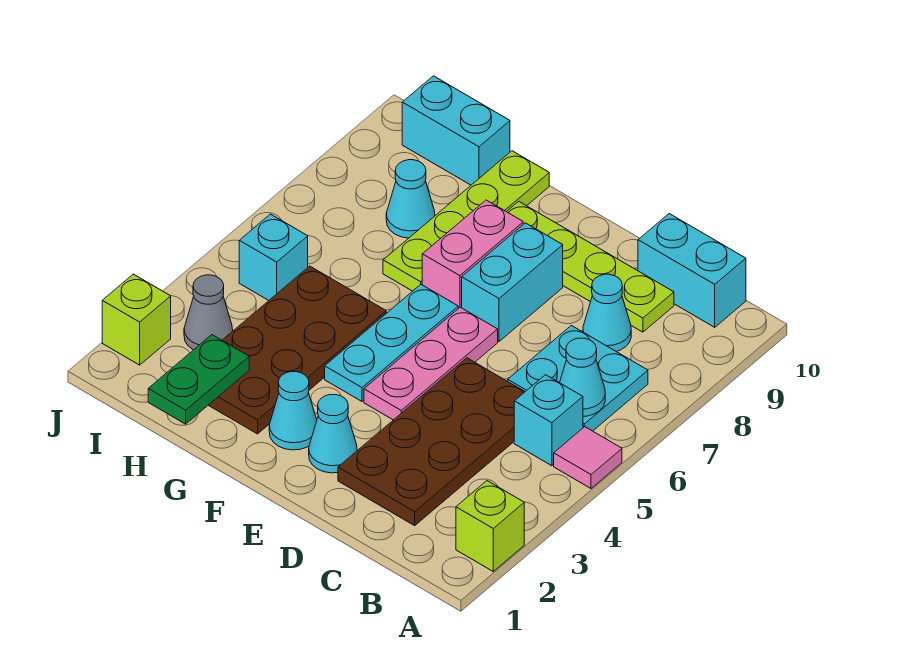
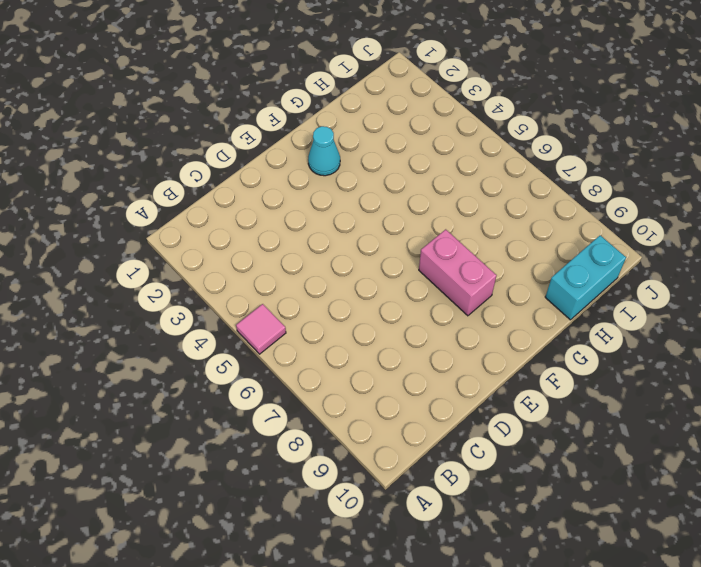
none -> lime 1x1 brick [456,481,524,571]
none -> cyan 1x1 brick [514,375,583,466]
none -> cyan 2x2 plate [508,326,648,431]

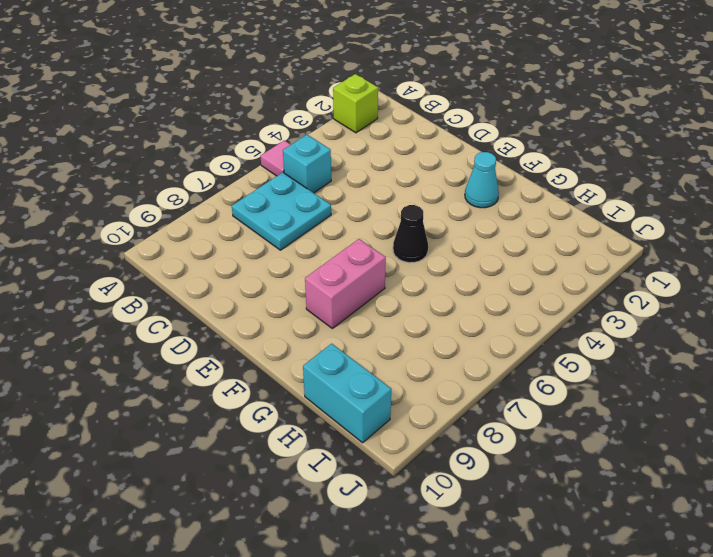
black 1x1 cone [393,205,428,263] -> cyan 1x3 plate [325,285,458,401]
none -> cyan 1x2 brick [638,214,746,327]
none -> brown 2x4 plate [338,358,525,526]
none -> cyan 1x1 cone [583,274,631,352]

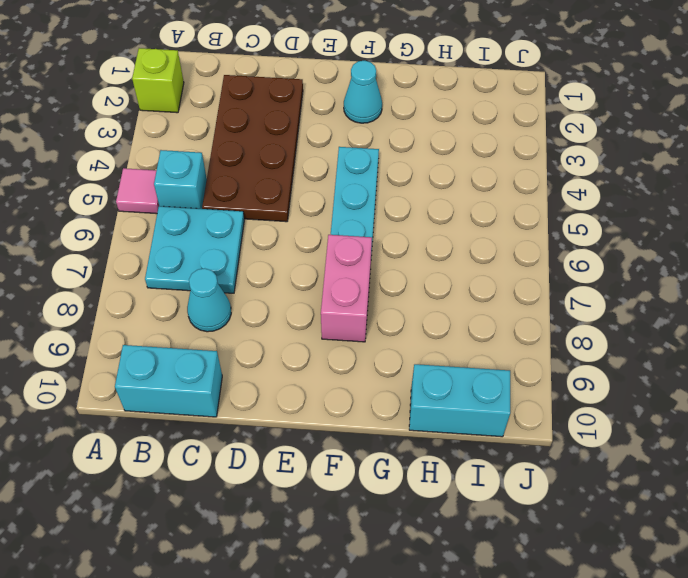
none -> lime 1x4 plate [507,201,674,332]
none -> cyan 1x1 cone [309,395,357,473]
none -> pink 1x3 plate [364,307,498,420]

